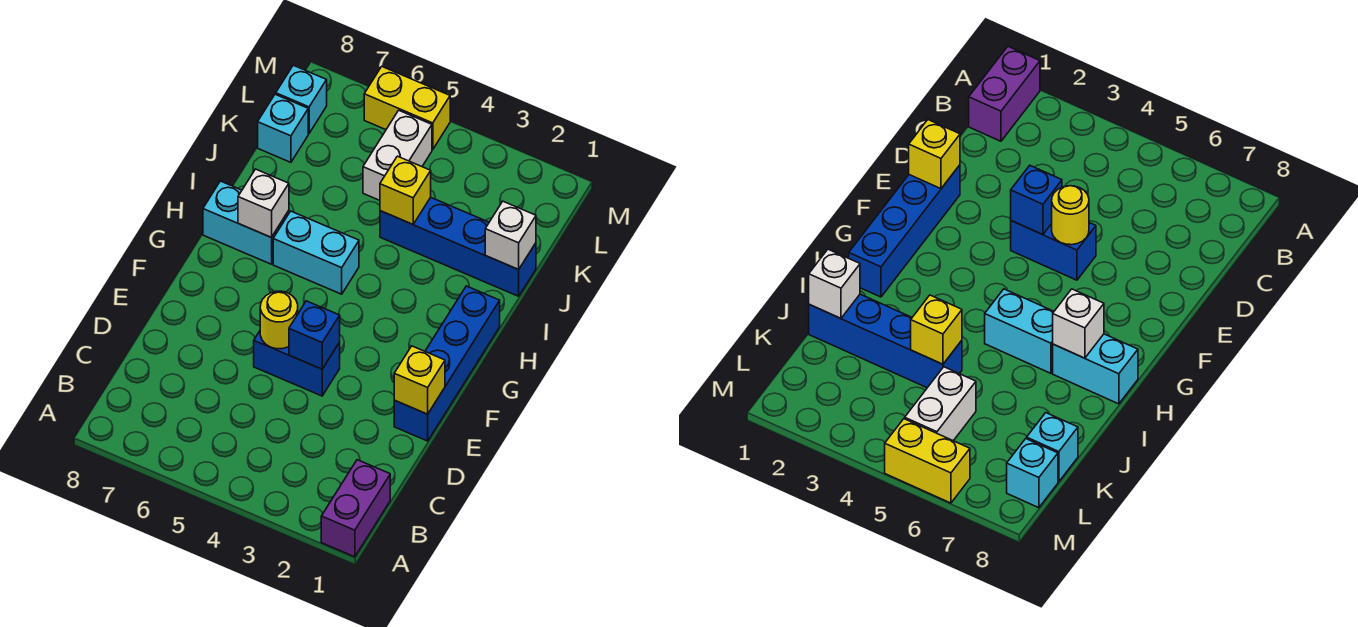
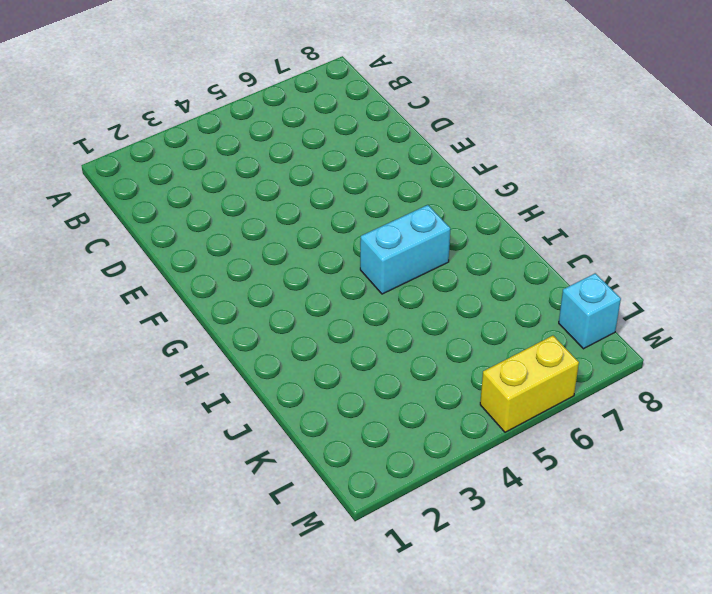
none -> purple 1x2 brick [321,460,390,557]
none -> blue 1x4 brick [394,286,500,441]
none -> blue 1x2 brick [254,331,340,396]

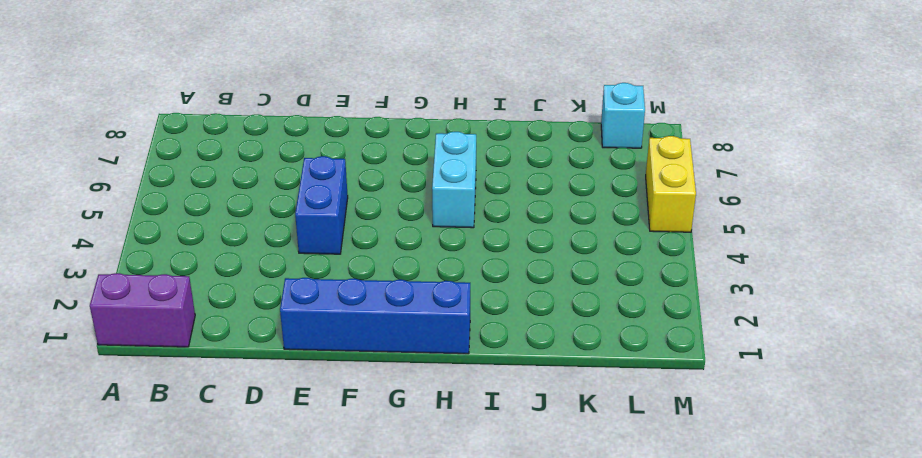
none -> cyan 1x2 brick [203,181,289,264]
none -> blue 1x4 brick [380,197,536,296]
none -> white 1x2 brick [363,110,432,200]

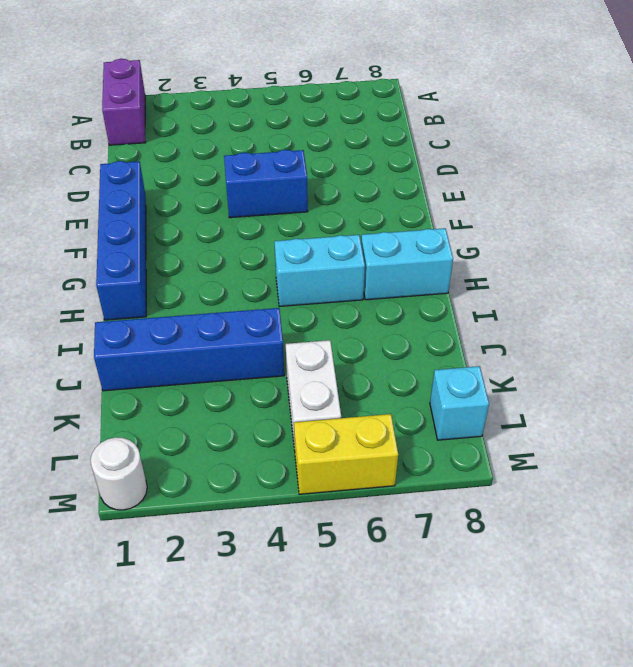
white 1x1 round brick [91,437,147,510] -> none
none -> cyan 1x1 brick [258,94,308,162]
none -> yellow 1x1 brick [394,346,445,414]
none -> blue 1x1 brick [289,301,340,369]

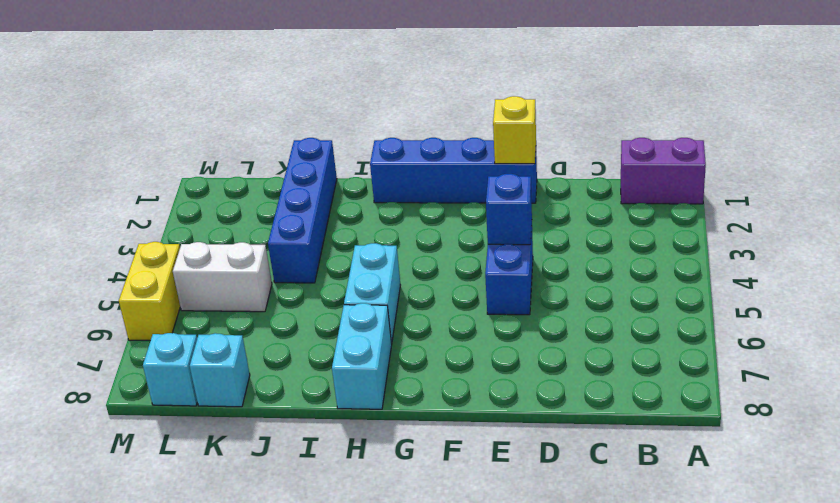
none -> yellow 1x1 round brick [260,291,298,349]
none -> white 1x1 brick [238,169,289,238]
none -> white 1x1 brick [485,201,536,270]

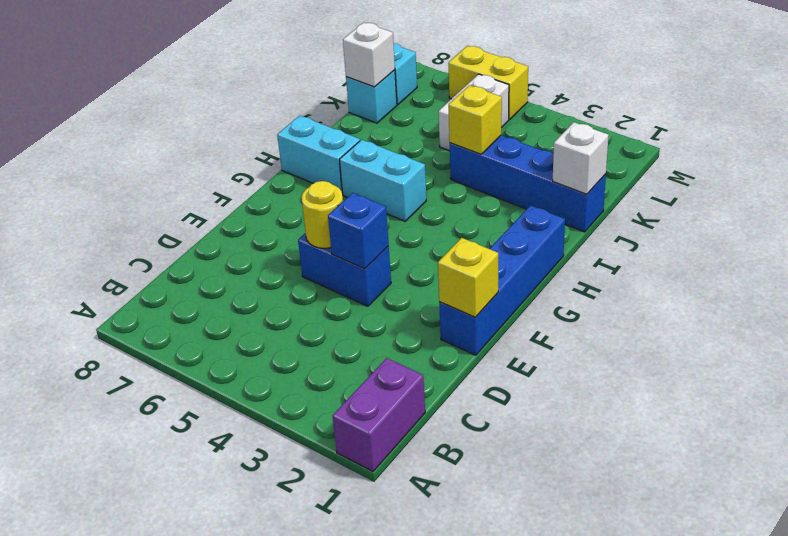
white 1x1 brick [343,23,395,87] -> white 1x1 brick moved to [238,169,289,238]

